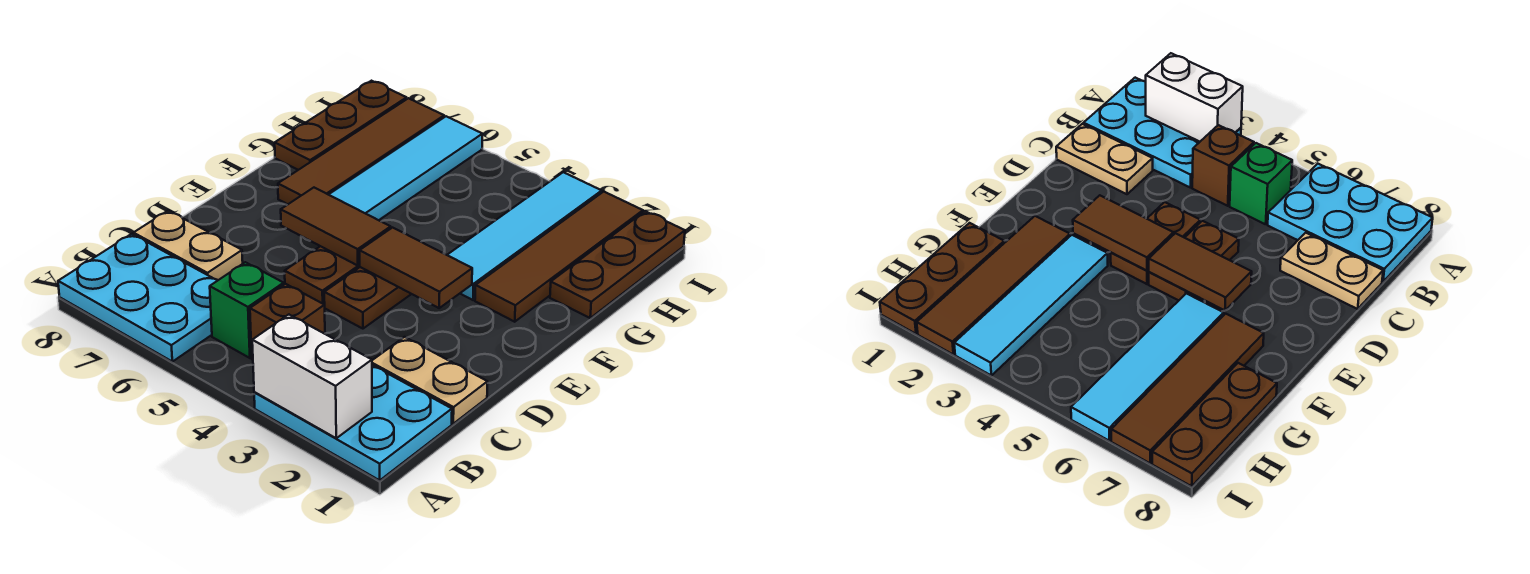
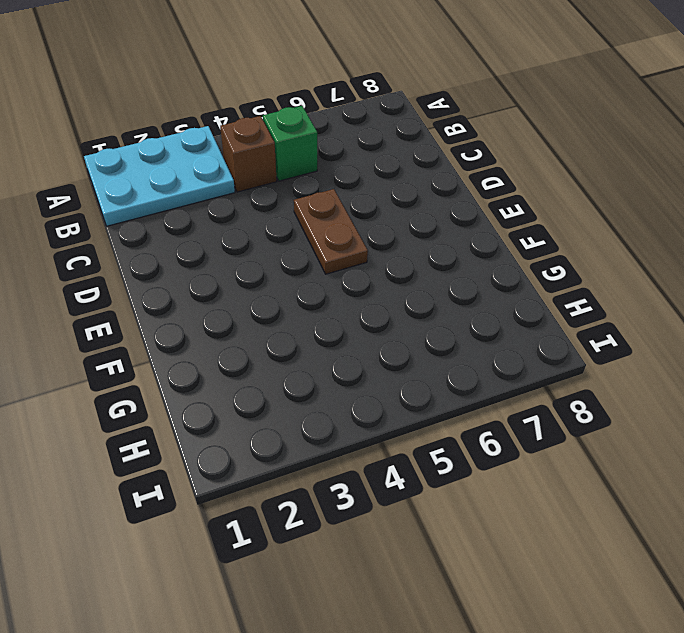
none -> cyan 2x3 plate [58,234,218,362]
none -> tan 1x2 plate [372,337,488,424]
none -> tan 1x2 plate [134,211,243,280]

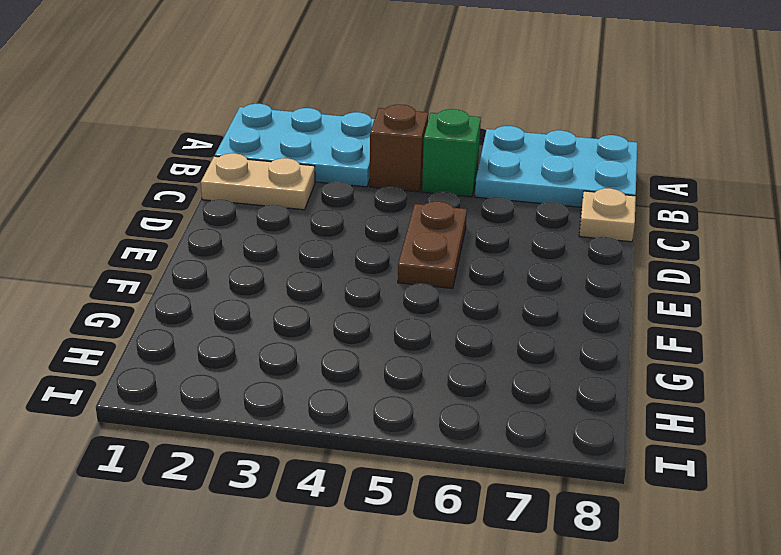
tan 1x1 plate [579,188,636,242] -> tan 1x2 plate [134,211,243,280]
none -> brown 1x2 plate [324,267,411,329]
none -> brown 1x4 tile [475,192,643,322]
none -> cyan 1x4 tile [448,172,602,300]

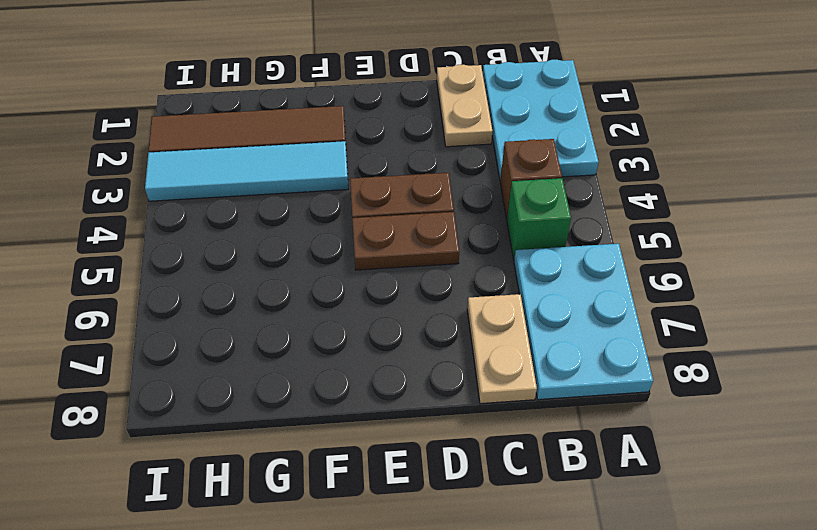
none -> cyan 1x4 tile [329,116,483,220]
none -> brown 1x4 tile [278,98,444,204]
none -> brown 1x3 plate [550,211,685,318]

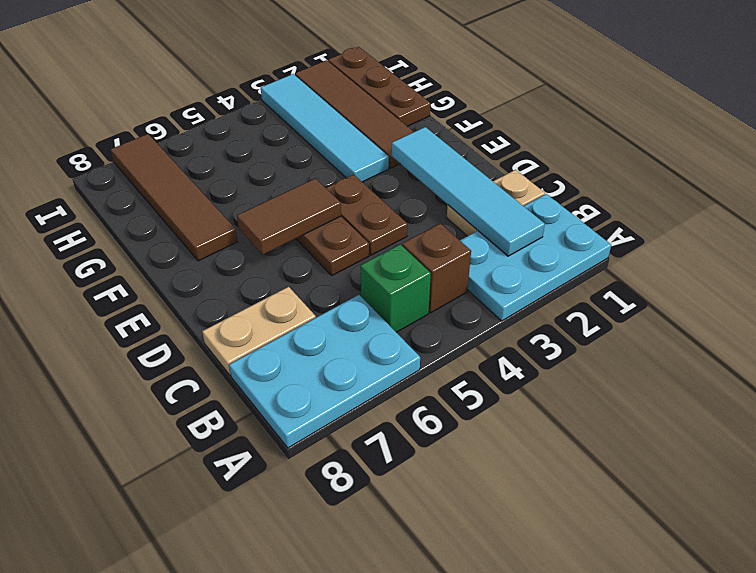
cyan 1x4 tile [392,127,545,256] -> cyan 1x4 tile moved to [329,116,483,220]
none -> brown 1x3 plate [275,81,407,170]
none -> white 1x2 brick [252,315,372,438]
none -> brown 1x2 tile [360,228,472,308]

